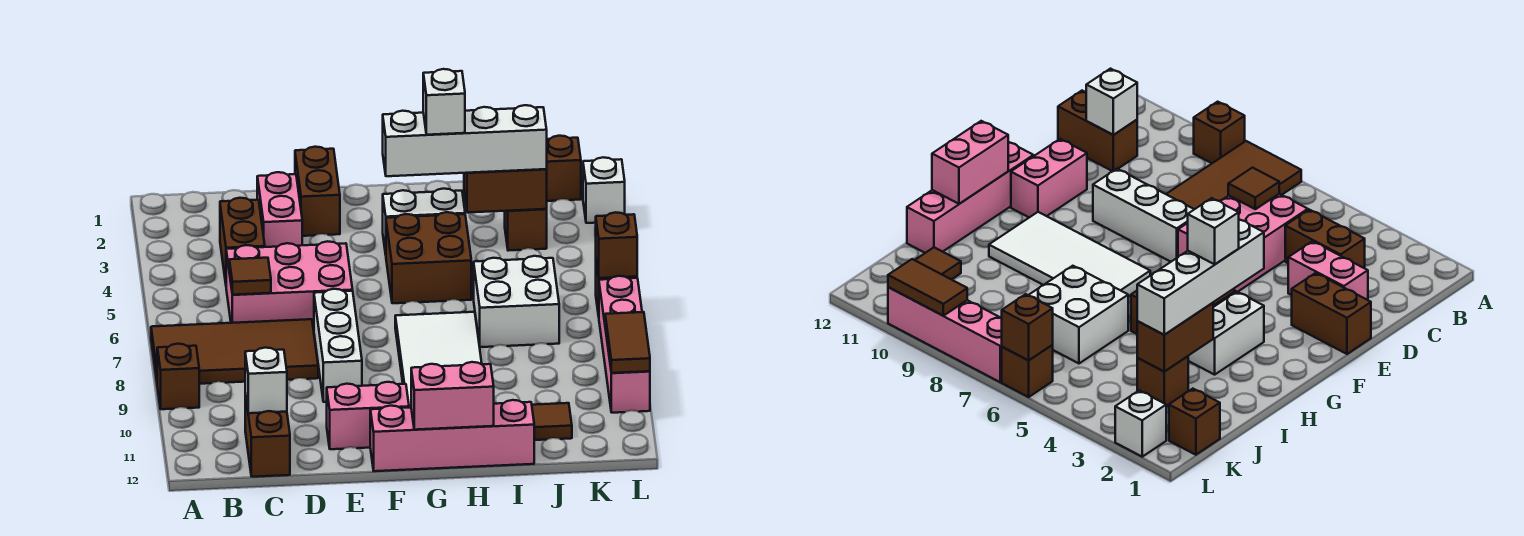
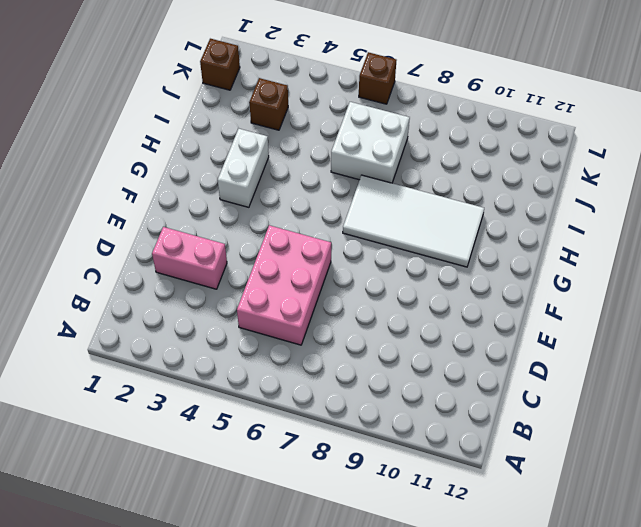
none -> brown 2x4 tile [151,319,318,384]
none -> brown 1x1 brick [157,344,199,409]
none -> brown 1x2 brick [220,198,265,283]

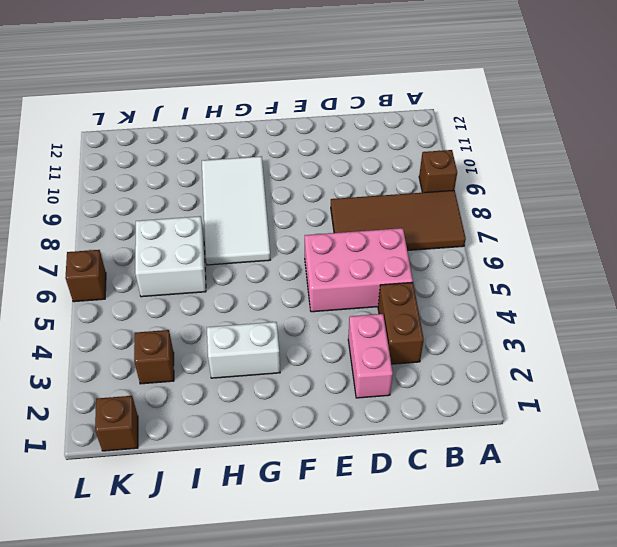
none -> brown 1x2 brick [245,394,290,477]
none -> brown 1x2 brick [295,147,340,236]
none -> white 1x3 brick [314,289,362,402]

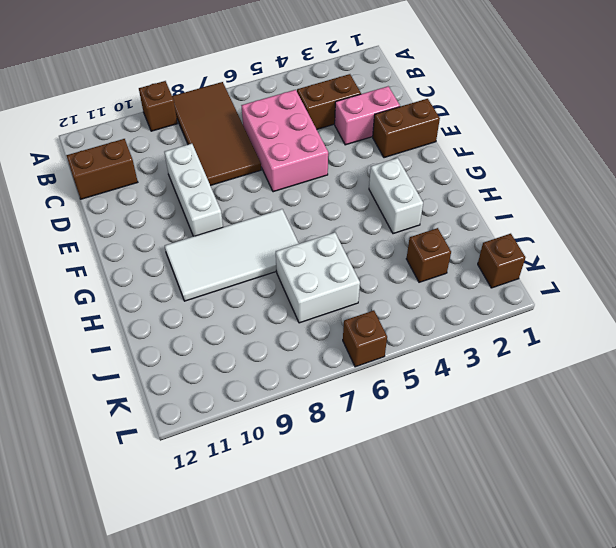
white 1x3 brick [164,144,223,236] -> white 1x3 brick turned to [314,289,362,402]
none -> pink 1x2 brick [327,382,409,449]
none -> pink 1x4 brick [370,400,534,471]
none -> brown 2x2 brick [386,212,471,303]

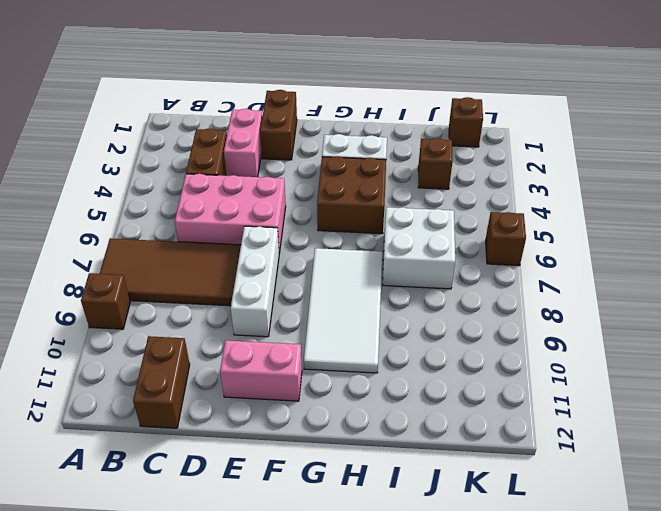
none -> pink 1x4 brick [370,400,534,471]
none -> brown 1x1 tile [532,403,572,440]
none -> white 1x1 brick [583,157,625,223]

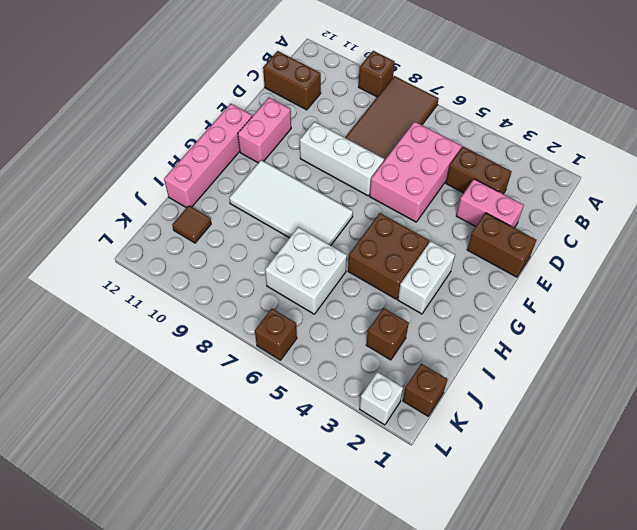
none -> pink 1x4 brick [599,276,650,413]
none -> brown 1x1 tile [229,258,271,295]
none -> white 1x1 brick [245,348,287,413]

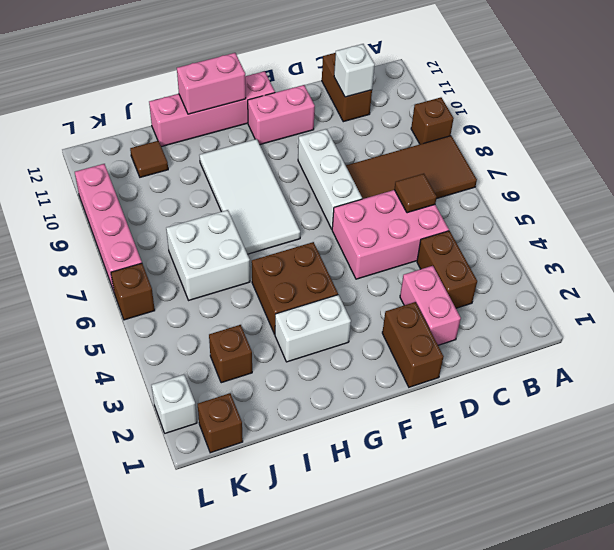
none -> brown 1x2 brick [464,169,547,213]
none -> brown 1x1 brick [596,212,637,278]
none -> brown 1x2 tile [605,312,650,373]

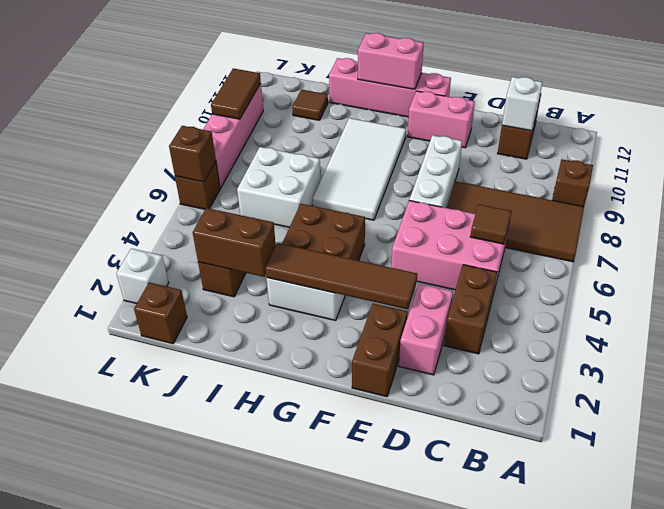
brown 1x4 tile [265,243,417,309] -> none
none -> white 1x4 brick [383,105,547,176]
none -> white 1x1 brick [423,69,465,135]

